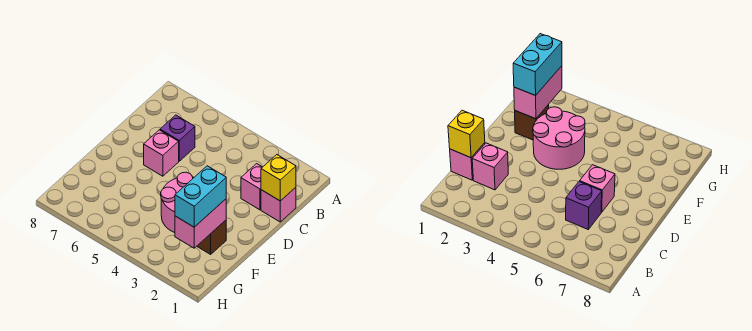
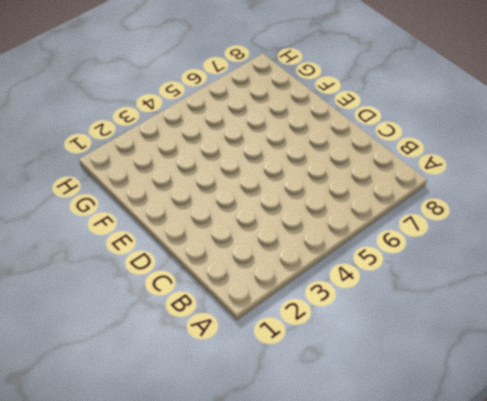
none -> pink 1x1 brick [261,187,296,222]
none -> pink 1x1 brick [241,164,262,210]

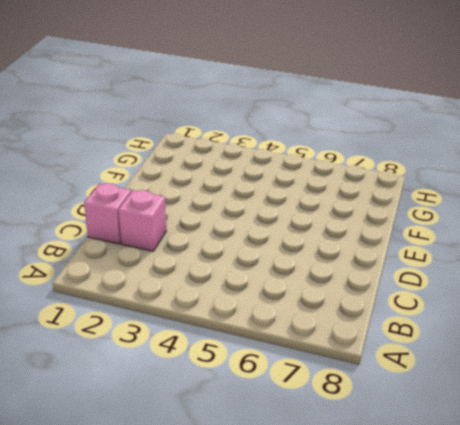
none -> purple 1x1 brick [160,115,195,161]
none -> pink 1x1 brick [144,130,179,176]

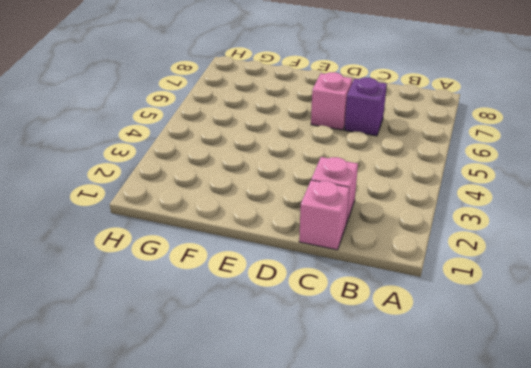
none -> pink 2x2 round brick [161,172,194,233]
none -> brown 1x1 brick [197,220,226,254]

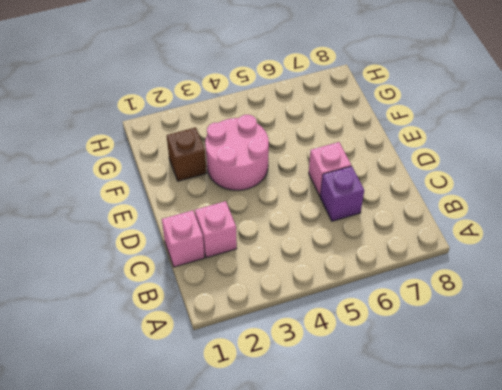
none -> yellow 1x1 brick [261,155,296,201]
none -> pink 1x2 brick [175,199,226,248]

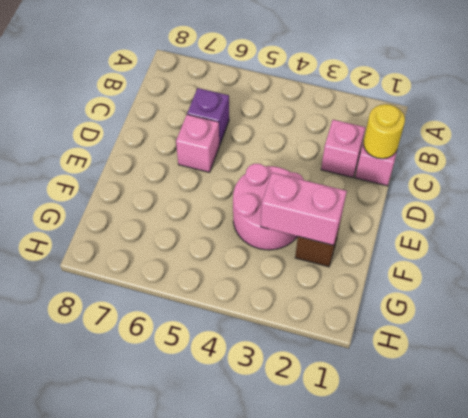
yellow 1x1 round brick [364,104,405,159] -> yellow 1x1 brick [261,155,296,201]
pink 1x2 brick [261,173,347,245] -> pink 1x2 brick turned to [175,199,226,248]
none -> cyan 1x2 brick [175,166,226,227]

